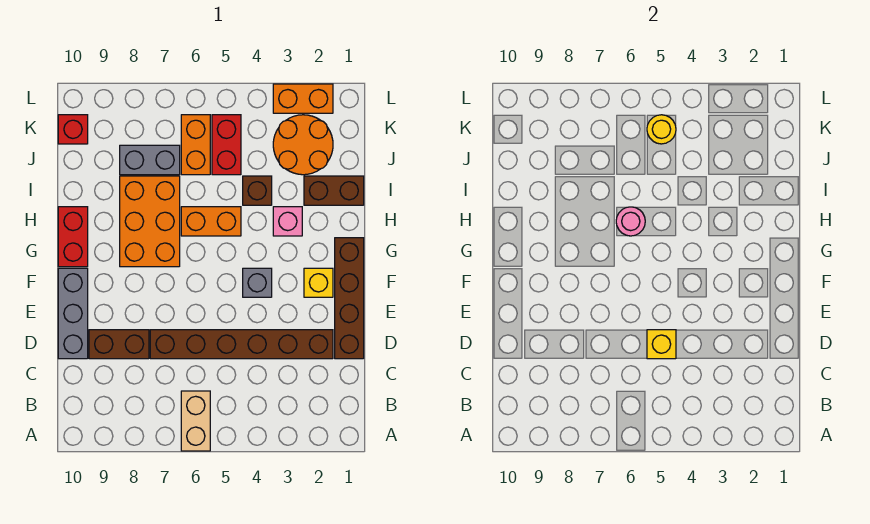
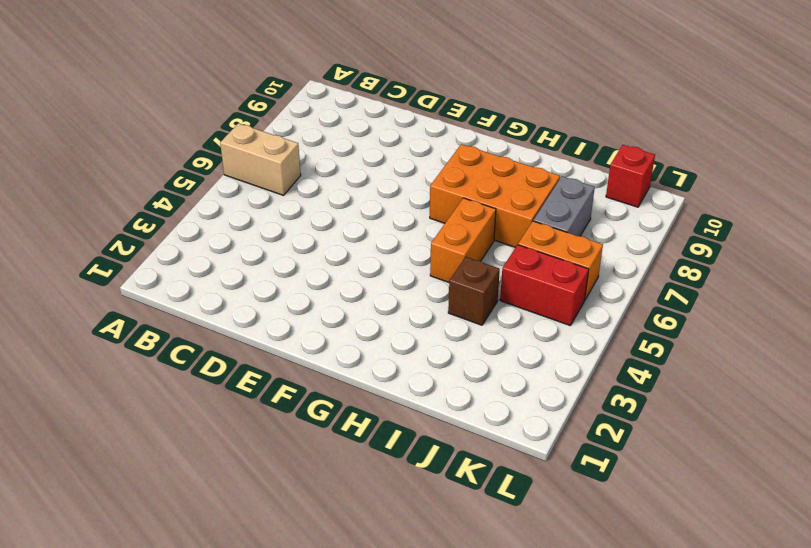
none -> brown 1x4 brick [335,238,364,359]
none -> brown 1x6 brick [150,330,333,359]
none -> brown 1x2 brick [89,330,149,359]

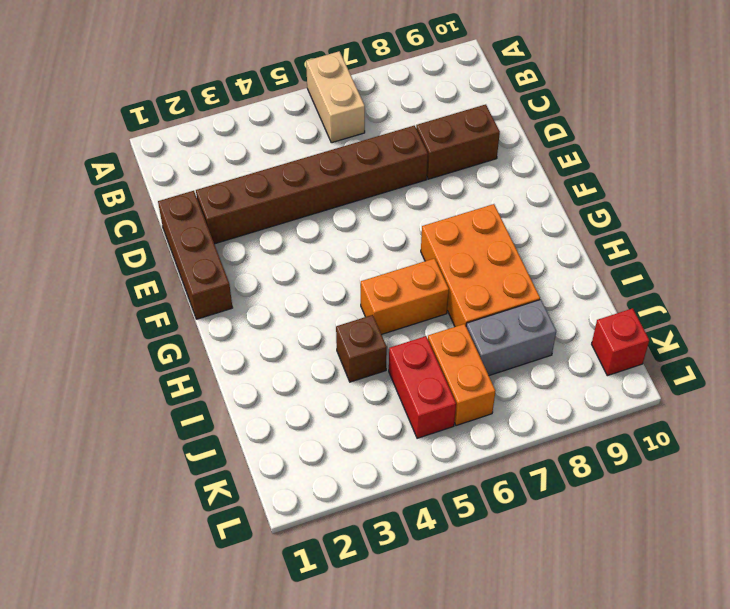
brown 1x3 brick [158,191,233,319] -> brown 1x4 brick [335,238,364,359]
none -> grey 1x3 brick [58,268,88,359]
none -> yellow 1x1 brick [304,268,333,297]
none -> grey 1x1 brick [243,268,272,297]

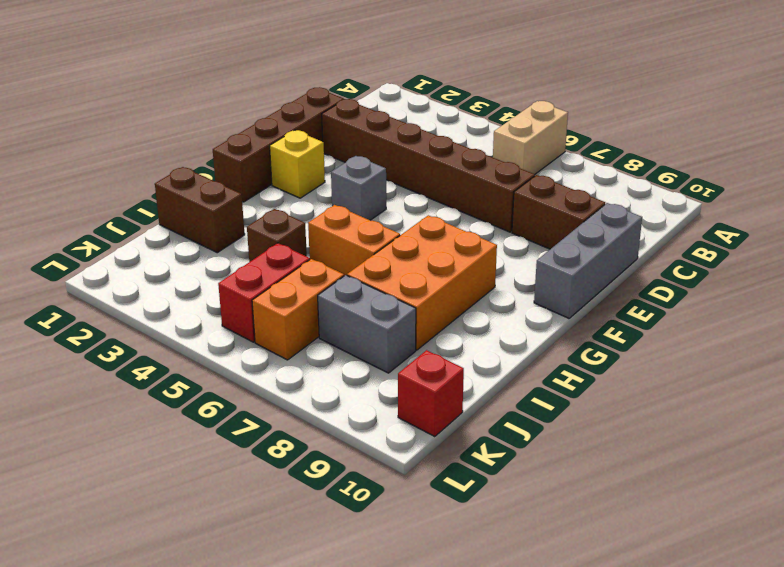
none -> red 1x2 brick [58,207,88,267]
none -> pink 1x1 brick [273,207,302,236]
none -> orange 2x2 round brick [273,115,333,175]

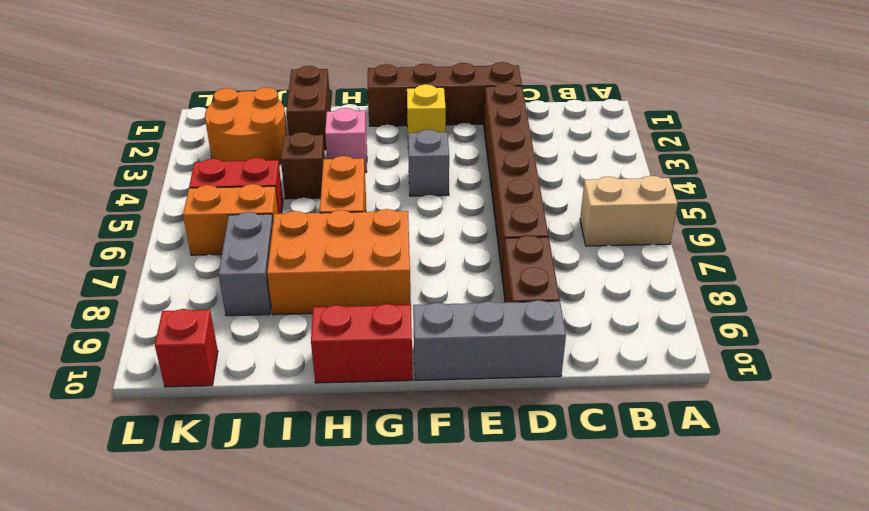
none -> orange 1x2 brick [273,84,333,113]
none -> yellow 1x1 brick [647,330,676,359]
none -> pink 1x1 round brick [616,207,645,236]

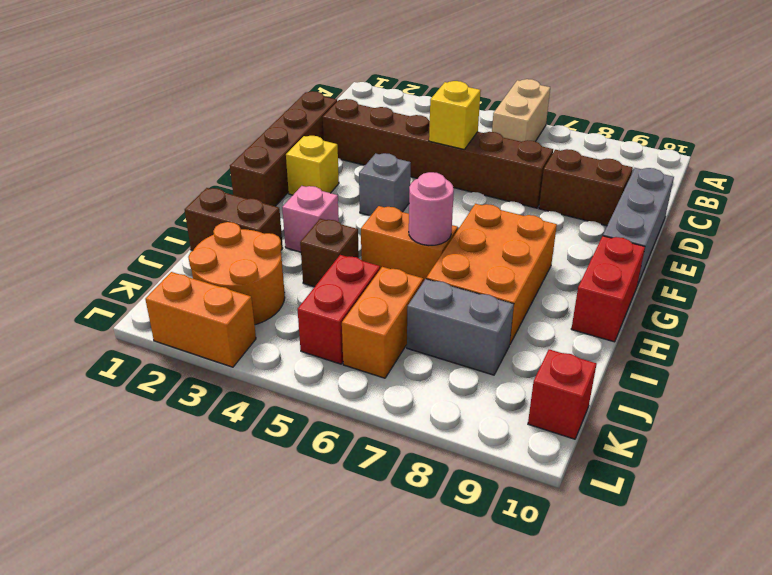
none -> yellow 1x1 round brick [647,115,676,144]

